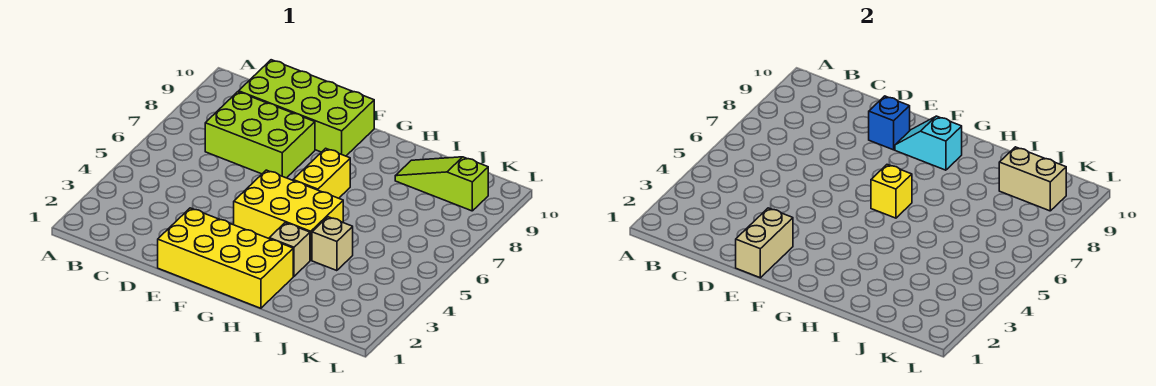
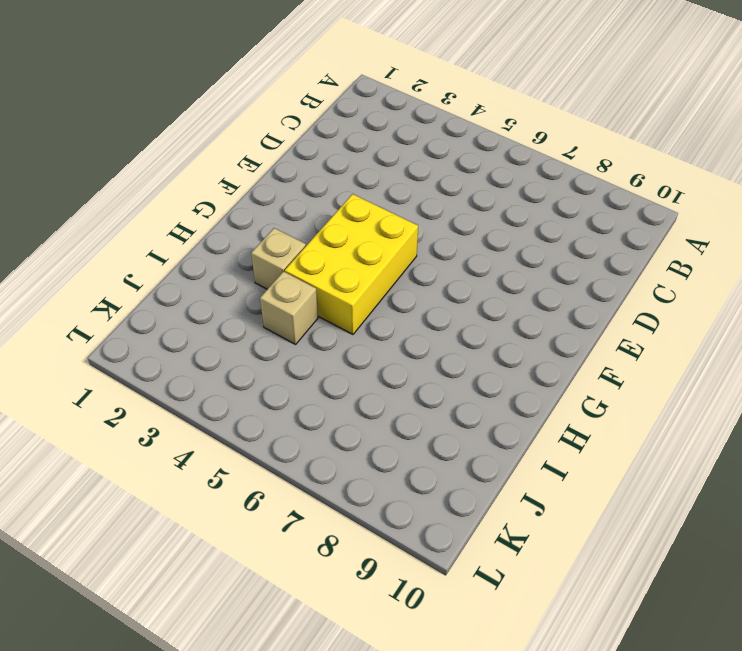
none -> lime 2x3 brick [205,92,315,178]
none -> lime 2x4 brick [239,60,374,156]
none -> yellow 2x4 brick [158,208,293,308]

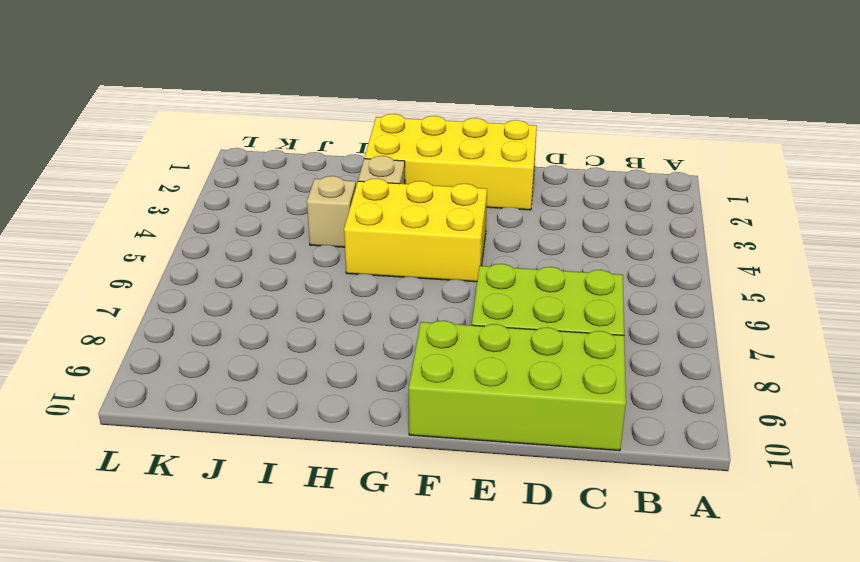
none -> yellow 1x2 brick [293,148,350,198]
none -> lime 1x3 slope [395,157,488,211]
none -> tan 1x2 brick [736,208,793,278]

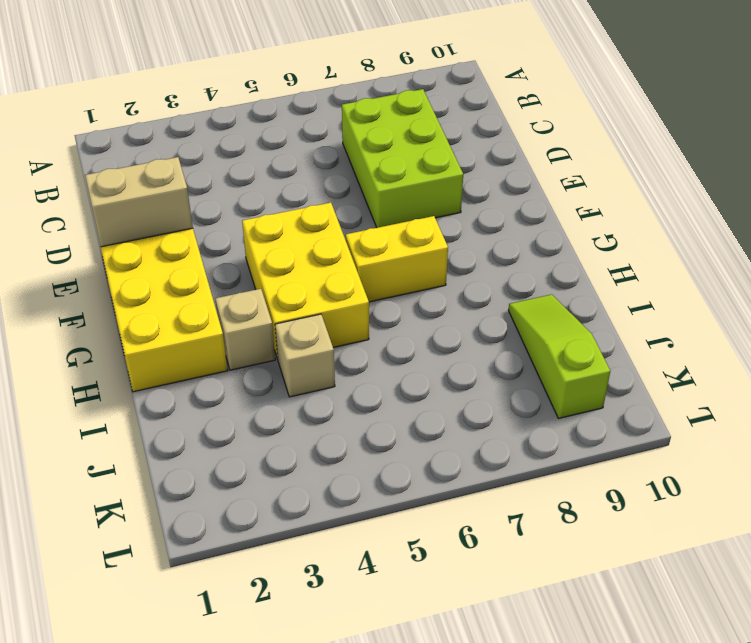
none -> lime 2x4 brick [239,60,374,156]
none -> blue 1x1 brick [869,96,910,150]
none -> cyan 1x2 slope [895,116,962,170]

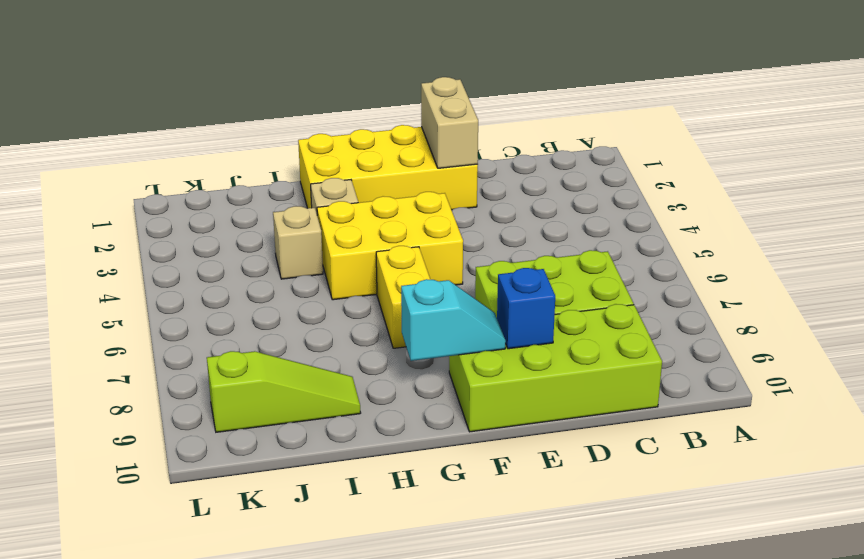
none -> yellow 1x1 brick [871,165,912,218]
none -> tan 1x2 brick [999,147,1066,211]

